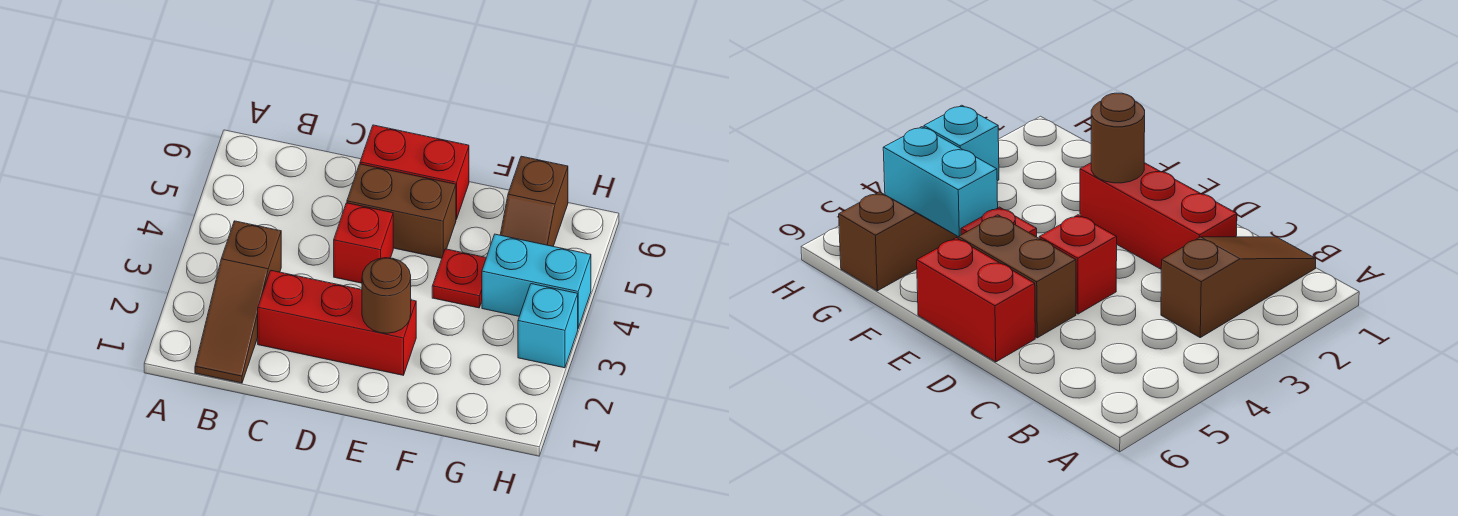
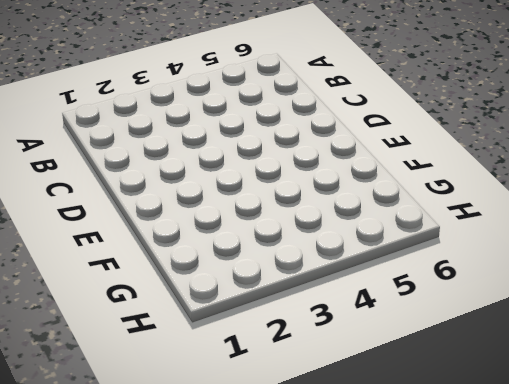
none -> brown 1x3 slope [195,221,281,383]
none -> red 1x3 brick [258,271,416,375]

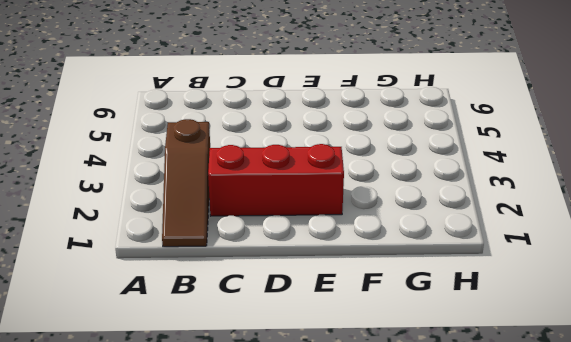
none -> red 1x1 brick [334,203,393,283]
none -> brown 1x2 brick [347,164,456,258]

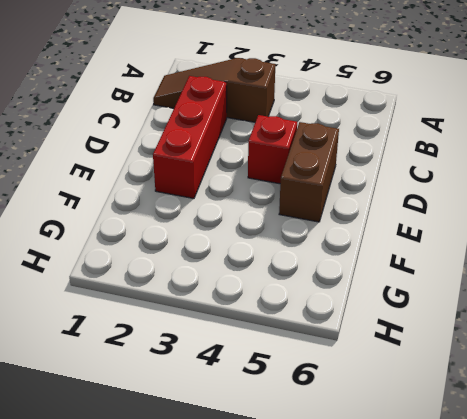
none -> red 1x2 brick [360,125,469,219]
none -> red 1x1 plate [432,249,486,308]

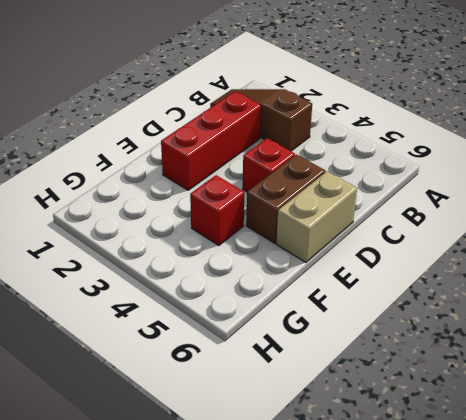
tan 1x2 brick [276,171,357,262] -> red 1x2 brick [360,125,469,219]
red 1x1 brick [190,175,244,246] -> red 1x1 plate [432,249,486,308]
none -> cyan 1x2 brick [482,234,591,328]
none -> brown 1x2 slope [500,156,568,246]

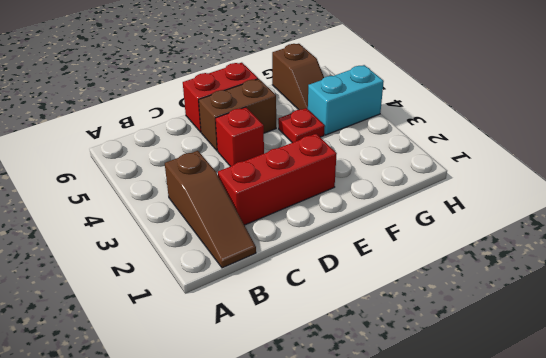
none -> cyan 1x1 brick [518,284,578,368]
none -> brown 1x1 round brick [362,258,411,333]

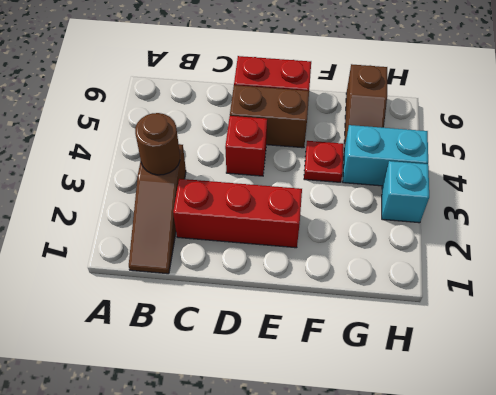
brown 1x1 round brick [135,113,180,175] -> brown 1x1 round brick moved to [362,258,411,333]

